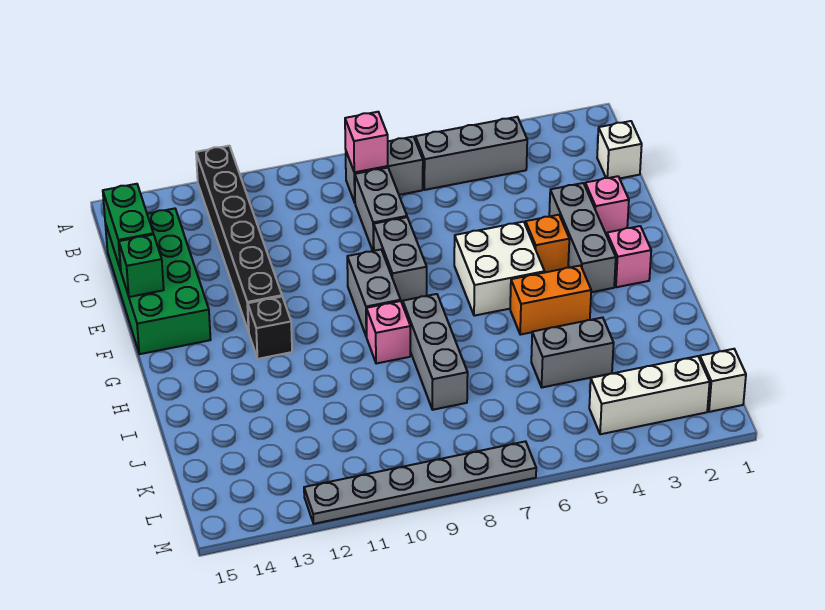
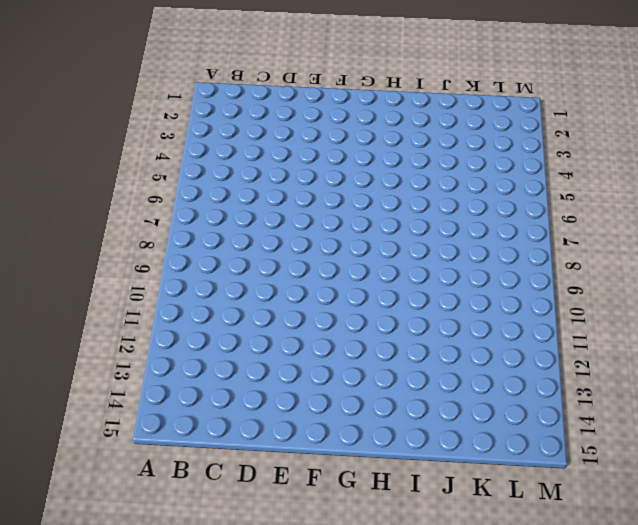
none -> black 1x6 brick [196,146,282,332]
none -> grey 1x3 brick [415,117,527,190]
none -> grey 1x2 brick [346,137,423,202]

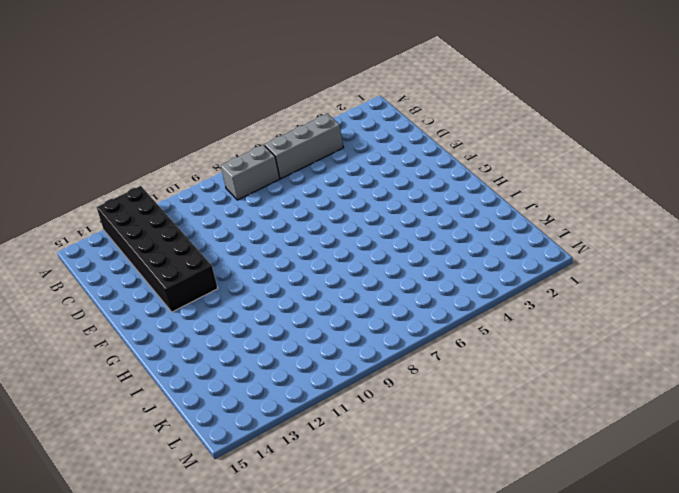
black 2x6 brick [97,186,218,312] -> black 1x6 brick [196,146,282,332]
none -> white 1x1 brick [597,121,642,178]
none -> grey 1x2 brick [355,168,407,251]
none -> green 2x4 brick [105,208,211,354]

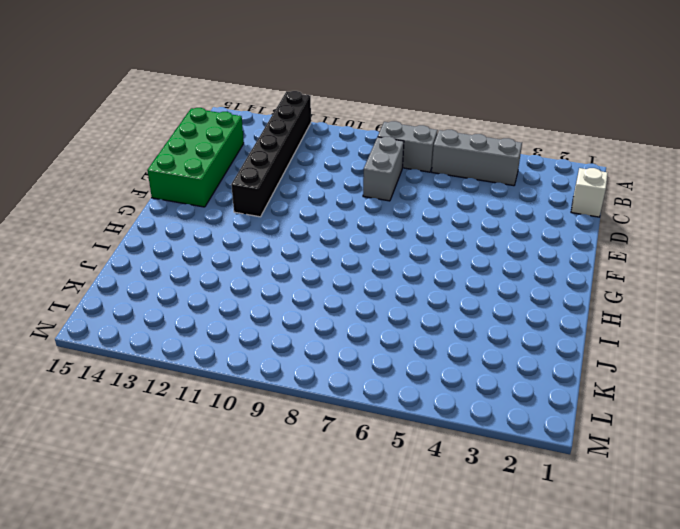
none -> pink 1x1 brick [585,176,629,234]
none -> grey 1x3 brick [549,183,616,292]
none -> grey 1x2 brick [374,217,427,302]

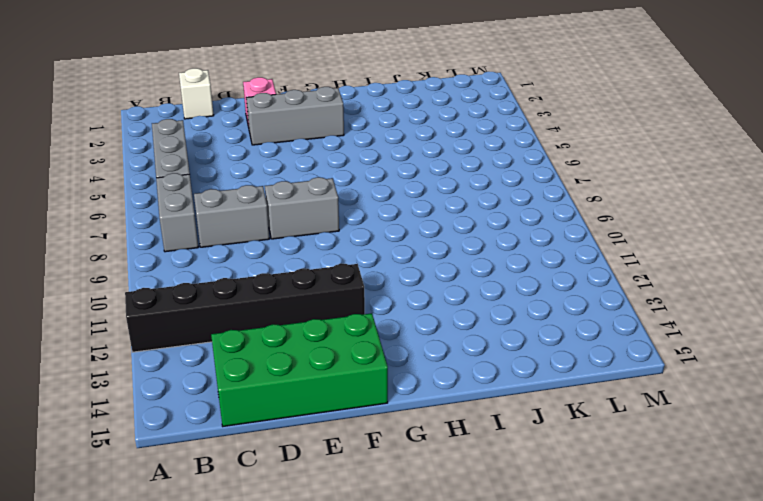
none -> orange 1x1 brick [525,215,569,272]
none -> white 2x2 brick [454,222,545,316]
none -> grey 1x2 brick [347,250,401,337]

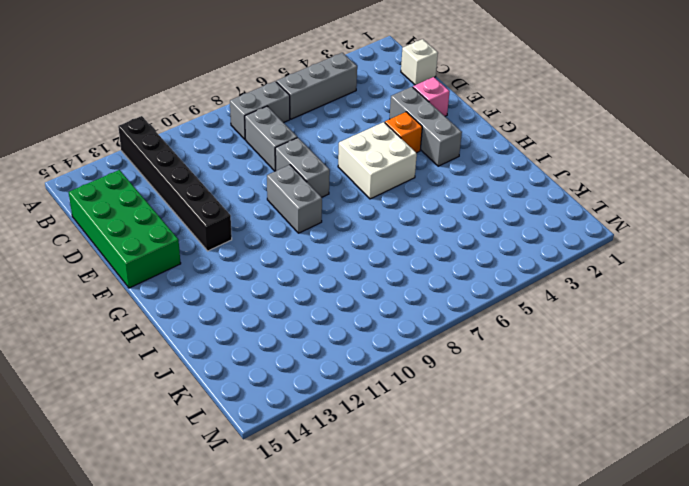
none -> pink 1x1 brick [607,226,651,287]
none -> black 1x1 brick [248,297,292,359]
none -> orange 1x2 brick [510,266,591,335]

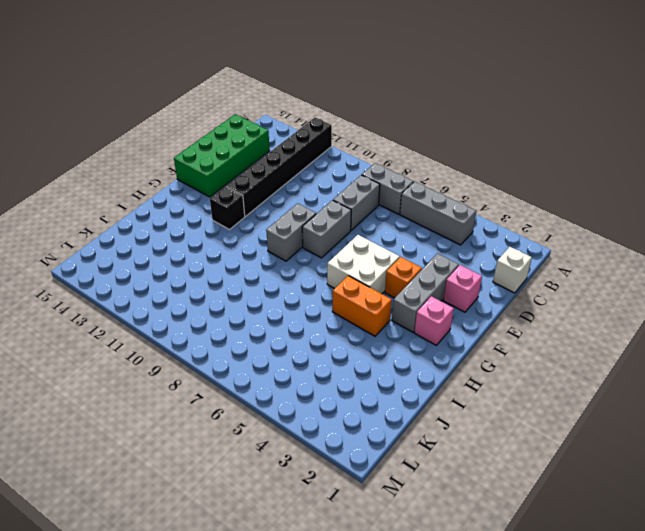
none -> grey 1x3 brick [403,294,468,410]
none -> pink 1x1 brick [366,301,410,364]
none -> grey 1x2 brick [531,318,614,387]

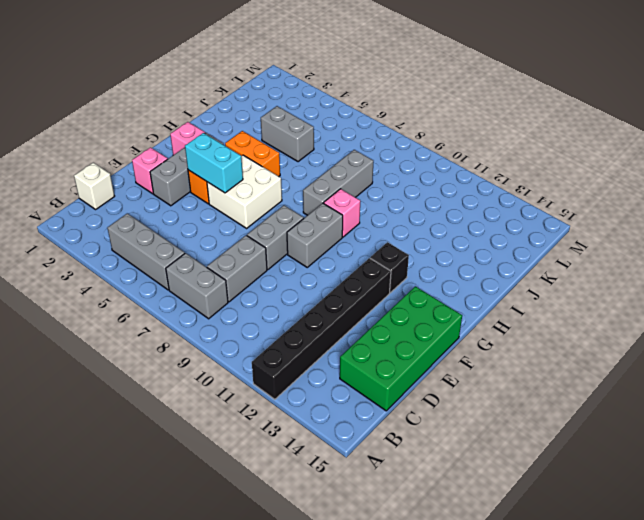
cyan 1x2 brick [185,133,243,193] -> none
none -> white 1x1 brick [700,349,746,412]
none -> white 1x3 brick [589,356,710,434]
none -> grey 1x6 plate [304,441,536,524]

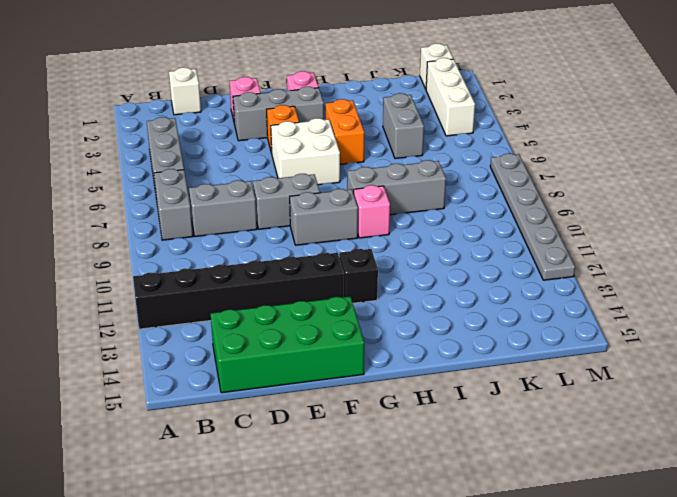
none -> pink 1x1 brick [345,112,388,172]
none -> green 1x2 brick [103,184,153,270]
none -> green 1x1 brick [119,235,164,297]

